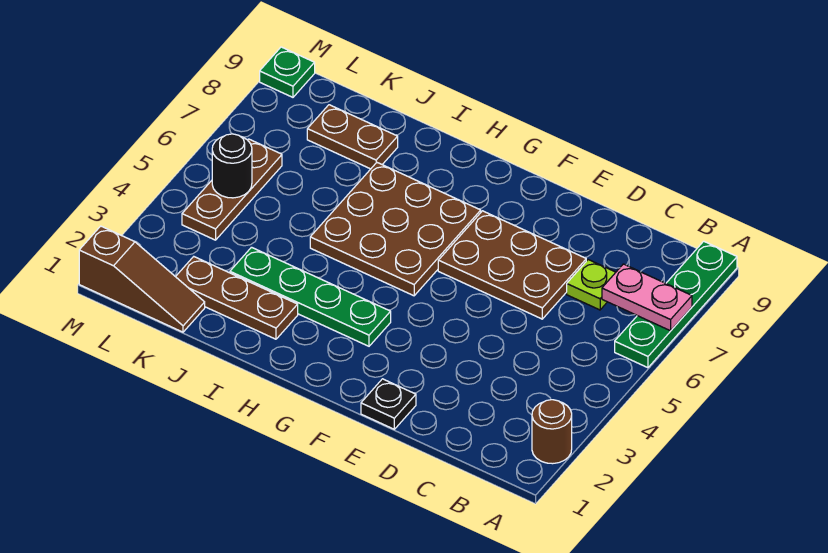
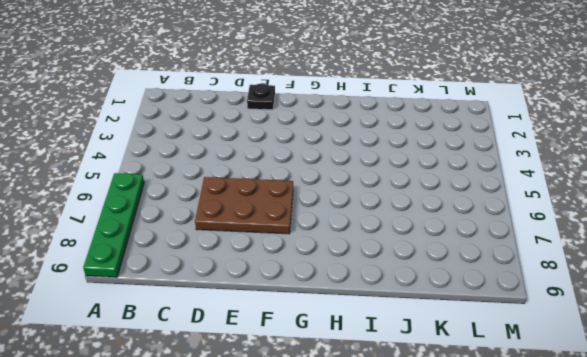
none -> brown 1x1 round brick [532,400,572,464]
none -> lime 1x1 plate [567,260,616,310]
none -> green 1x4 plate [230,247,391,346]

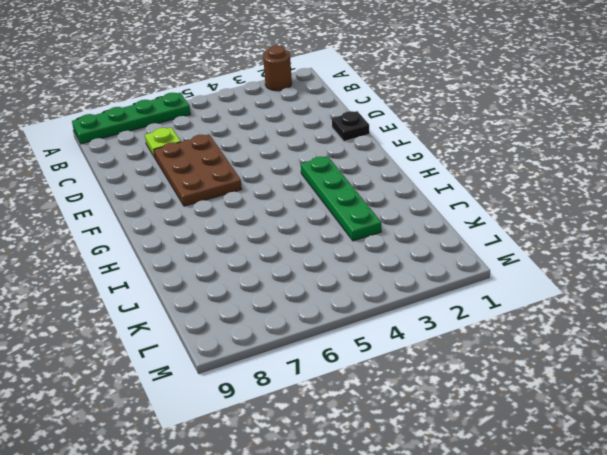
none -> brown 3x3 plate [310,163,481,296]
none -> brown 1x3 plate [176,257,298,339]
none -> brown 1x2 plate [307,105,398,169]

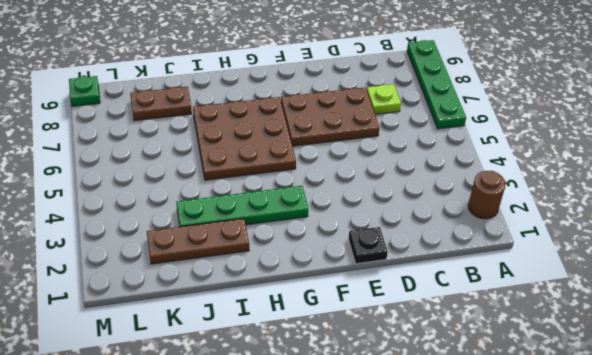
none -> brown 1x3 slope [79,226,205,332]
none -> brown 1x3 plate [182,139,282,240]
none -> pink 1x2 plate [602,264,692,331]

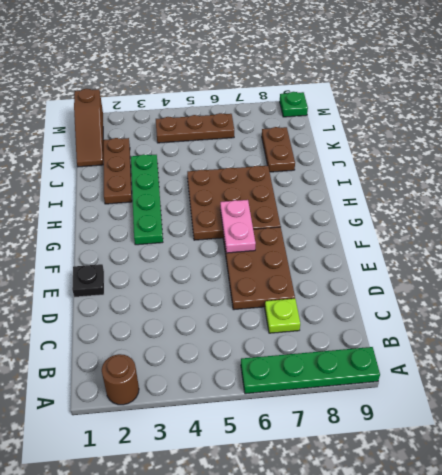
pink 1x2 plate [220,200,256,253] -> pink 1x2 plate moved to [602,264,692,331]
none -> black 1x1 round brick [212,134,252,198]

